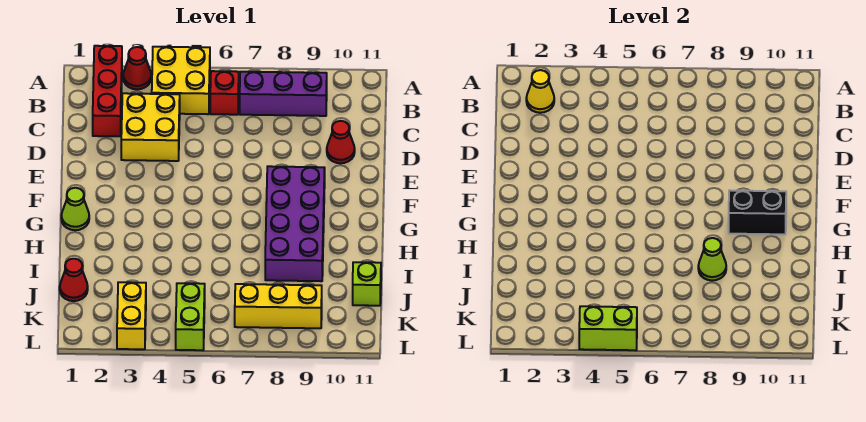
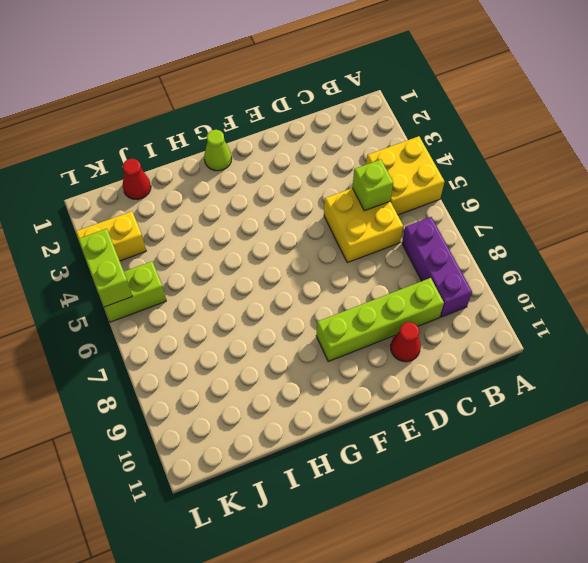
yellow 2x2 brick [324,188,403,263] -> yellow 2x2 brick moved to [121,93,180,161]
lime 1x1 brick [352,159,393,211] -> lime 1x1 brick moved to [353,262,381,306]
lime 1x4 brick [316,278,444,361] -> purple 2x4 brick [265,166,325,281]
none -> red 1x3 brick [93,46,122,136]
none -> red 1x1 cone [123,47,151,89]
none -> red 1x1 brick [210,71,239,115]

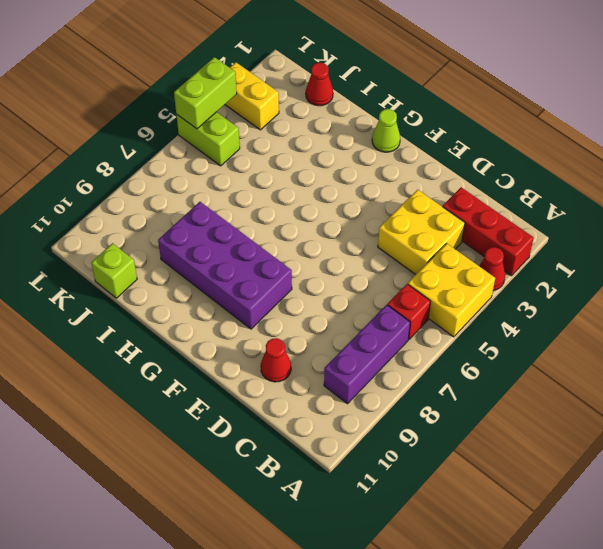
none -> yellow 1x3 brick [235,284,322,328]
none -> yellow 1x1 cone [526,70,554,113]
none -> black 1x2 brick [729,190,786,234]

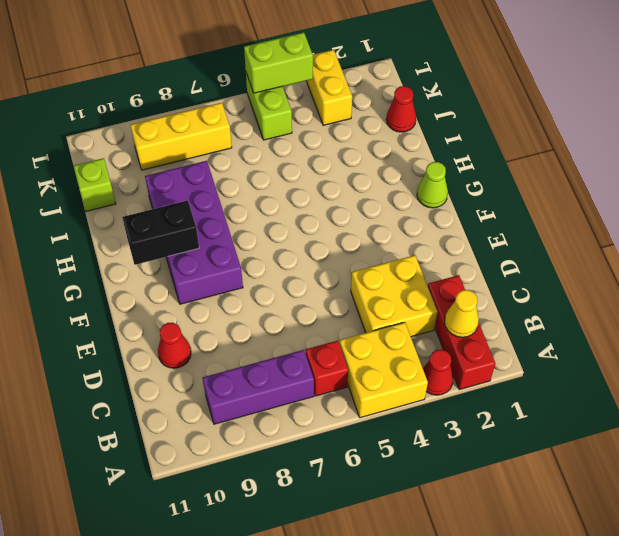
none -> lime 1x1 cone [698,238,726,281]

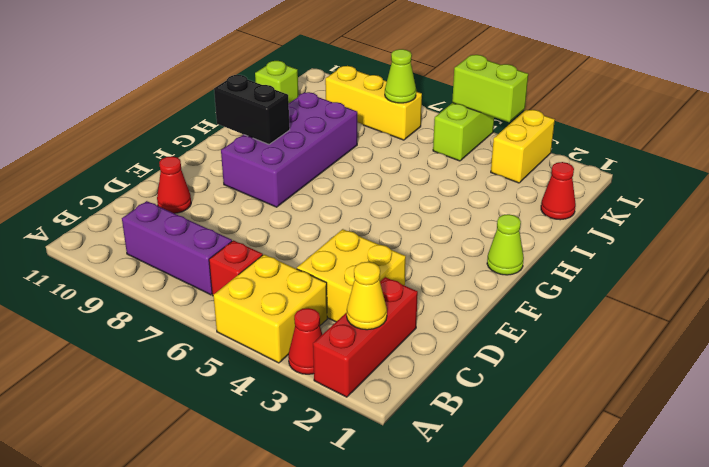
lime 1x1 cone [385,49,416,103] -> lime 1x1 cone moved to [698,238,726,281]

